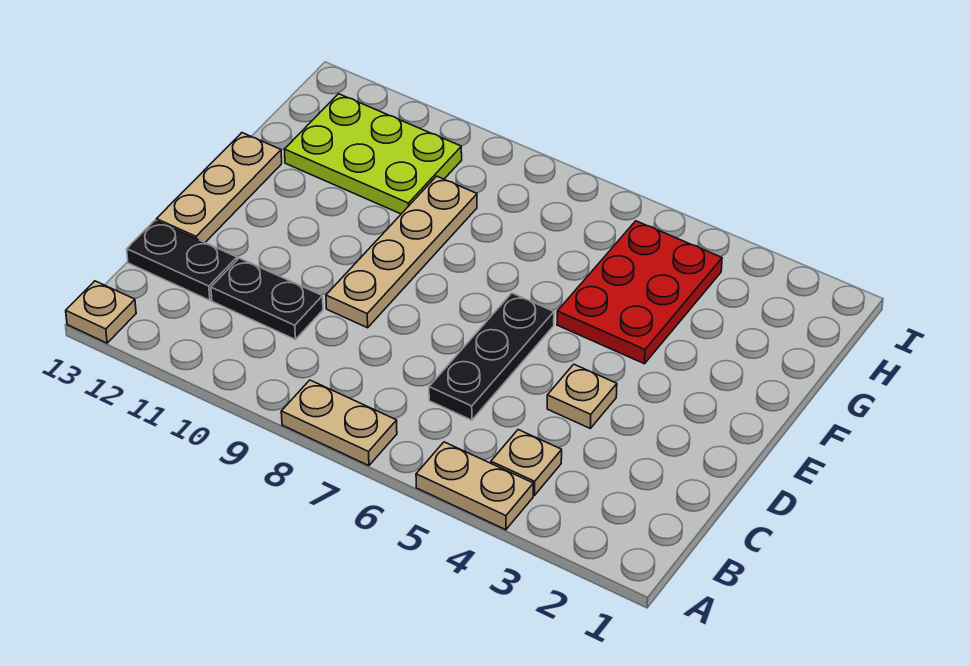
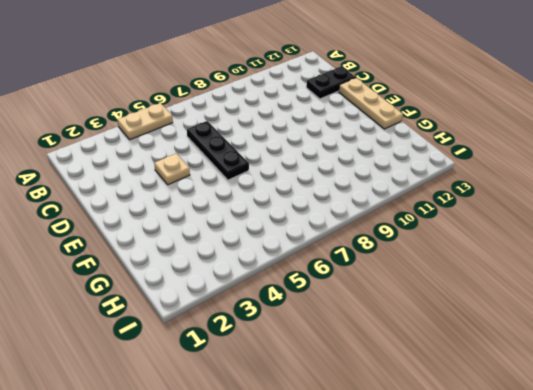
none -> tan 1x2 plate [281,380,397,466]
none -> tan 1x1 plate [66,281,136,343]
none -> tan 1x1 plate [491,430,562,495]

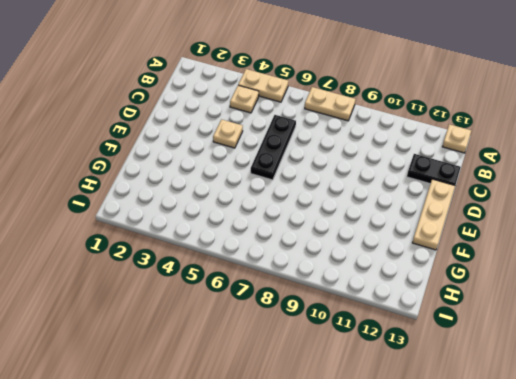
none -> black 1x2 plate [211,258,323,339]
none -> tan 1x4 plate [326,176,477,328]
none -> red 2x3 plate [557,221,722,364]

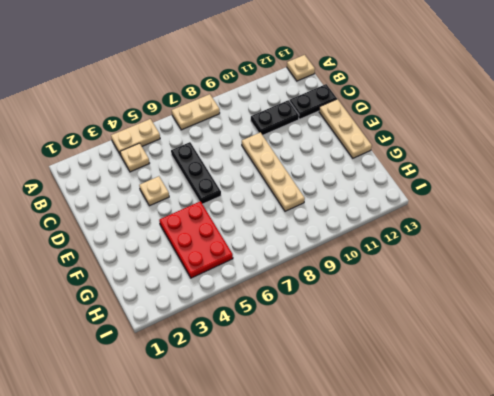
none -> lime 2x3 plate [284,94,462,214]

